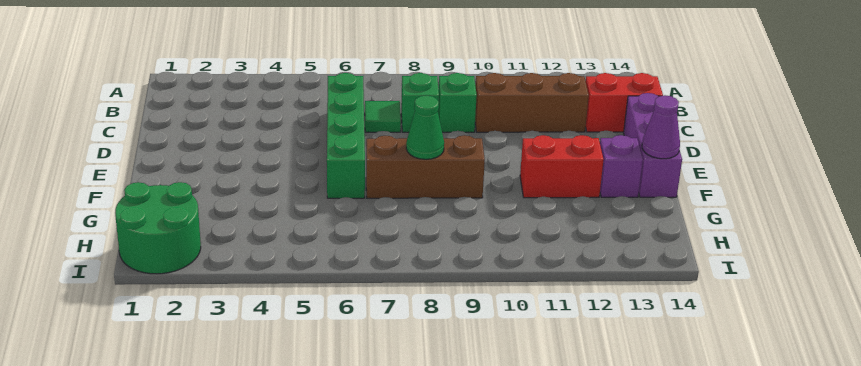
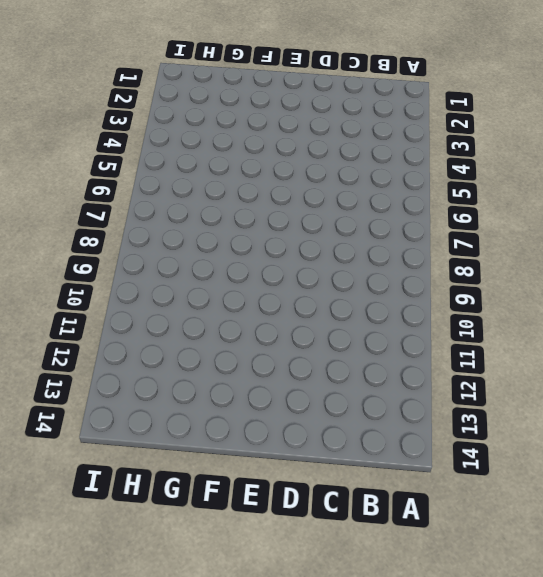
none -> green 1x4 brick [327,73,365,198]
none -> green 1x1 tile [365,101,401,132]
none -> green 1x1 brick [401,73,439,132]

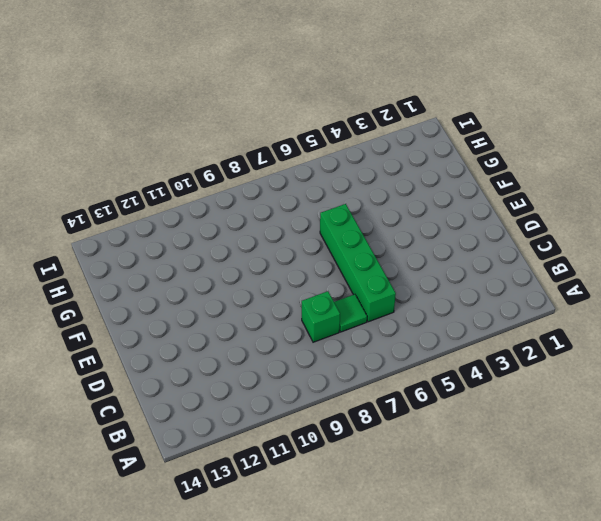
none -> green 1x1 brick [438,73,477,132]
none -> brown 1x3 brick [475,73,589,132]
none -> red 1x2 brick [585,73,663,132]

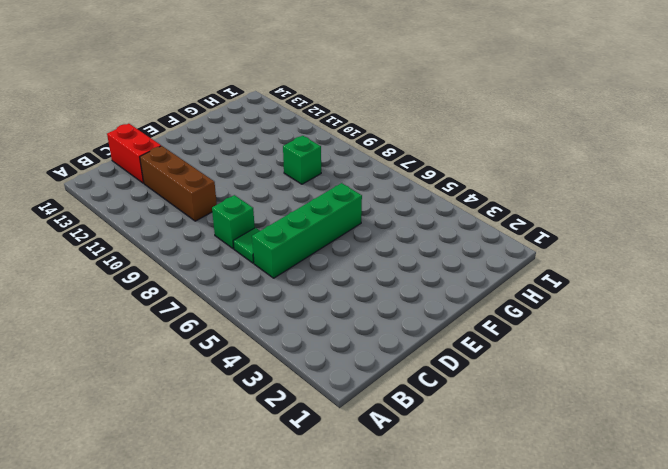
green 1x1 brick [283,136,321,184] -> green 1x1 brick moved to [438,73,477,132]
none -> purple 1x3 brick [624,93,682,197]
none -> brown 1x3 brick [366,135,485,198]
none -> red 1x2 brick [520,135,604,198]

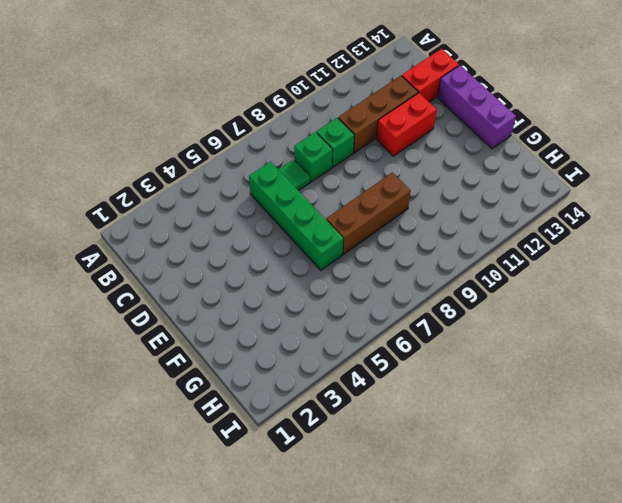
red 1x2 brick [376,93,437,156] -> red 1x2 brick moved to [520,135,604,198]
none -> purple 1x1 brick [600,135,643,197]
none -> green 2x2 round brick [115,182,201,274]
none -> green 1x1 cone [406,96,444,159]

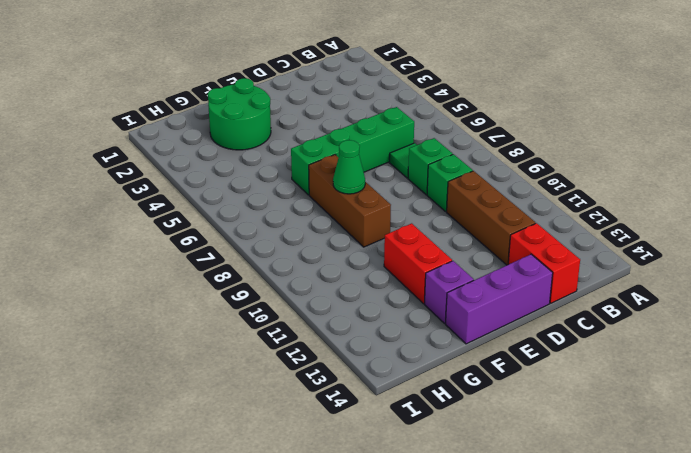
green 2x2 round brick [208,78,271,150] -> green 2x2 round brick moved to [115,182,201,274]
none -> purple 1x1 cone [642,95,680,159]

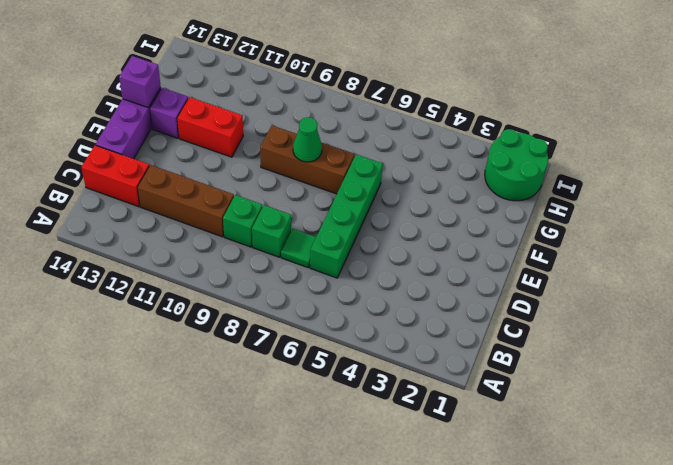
purple 1x1 brick [119,56,161,107] -> purple 1x1 cone [642,95,680,159]

